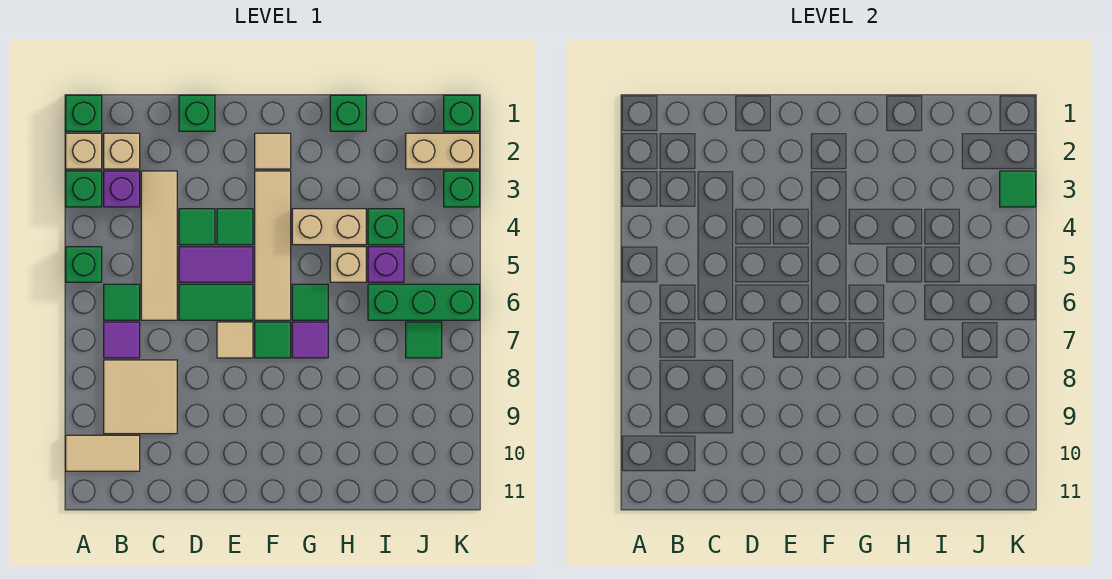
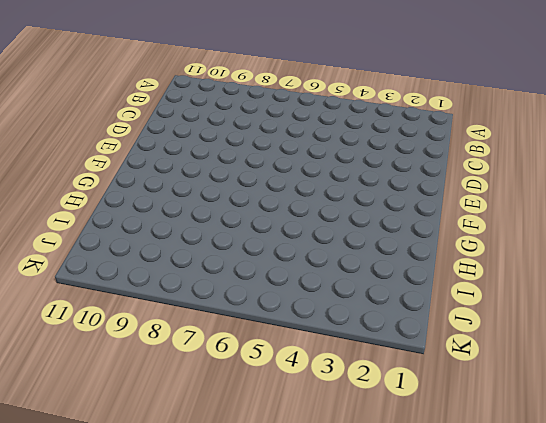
none -> green 1x1 brick [66,95,102,131]
none -> tan 1x1 brick [66,133,102,169]
none -> green 1x1 brick [66,171,102,207]
none -> green 1x1 brick [66,247,102,282]

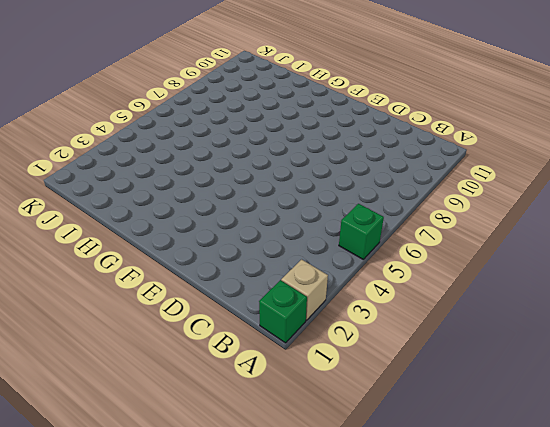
none -> green 1x1 brick [66,171,102,207]
none -> tan 1x2 tile [66,435,140,471]
none -> tan 1x1 brick [104,133,140,169]
none -> purple 1x1 brick [104,171,140,207]

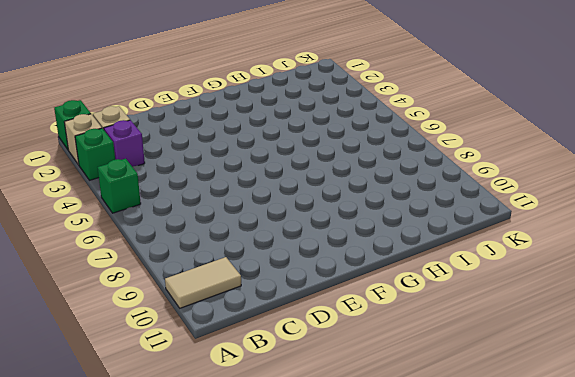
none -> green 1x1 tile [104,284,140,320]
none -> purple 1x1 tile [104,322,140,358]
none -> tan 2x2 tile [104,360,177,434]
none -> tan 1x4 tile [141,171,177,320]

